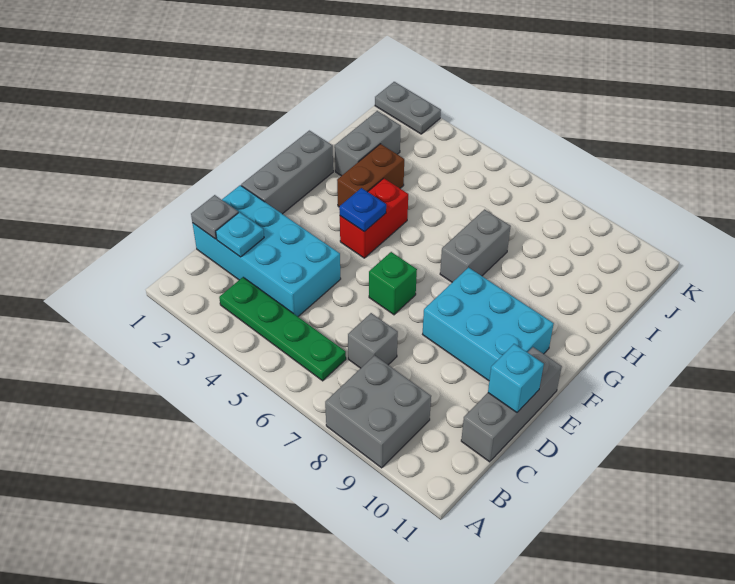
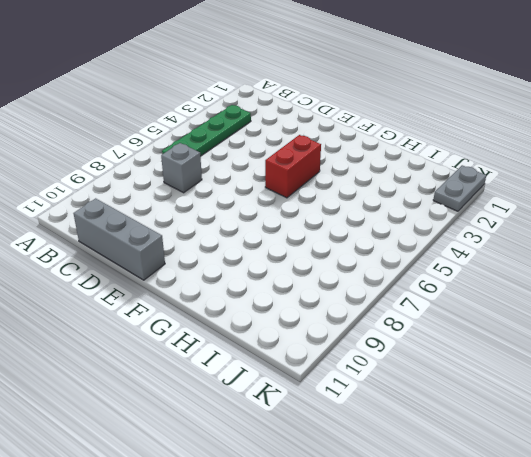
red 1x2 brick [265,135,321,198] -> red 1x2 brick turned to [340,178,408,258]
none -> grey 2x2 brick [325,355,431,468]
none -> cyan 2x4 brick [193,185,341,317]
none -> grey 1x3 brick [241,131,333,214]

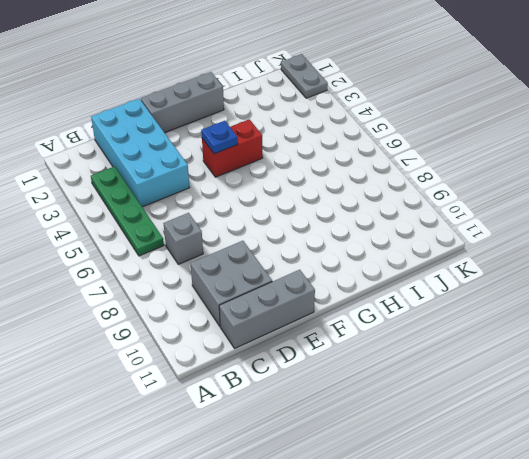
grey 2x2 brick [190,241,272,326] -> grey 2x2 brick moved to [325,355,431,468]
none -> green 1x1 brick [369,252,417,315]
none -> cyan 2x3 brick [422,268,554,381]
none -> brown 1x2 brick [337,144,404,207]

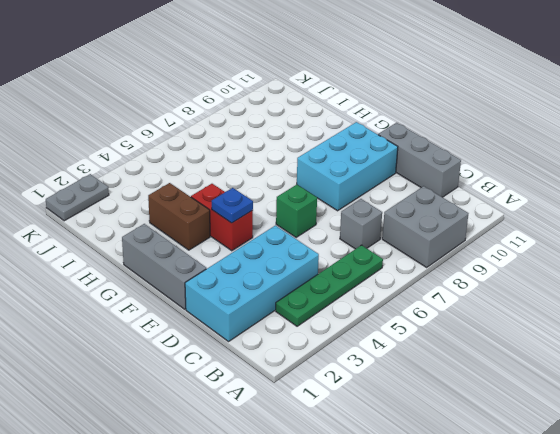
none -> grey 1x2 brick [440,209,511,282]
none -> grey 1x2 brick [335,111,401,176]
none -> grey 1x1 plate [191,195,238,239]

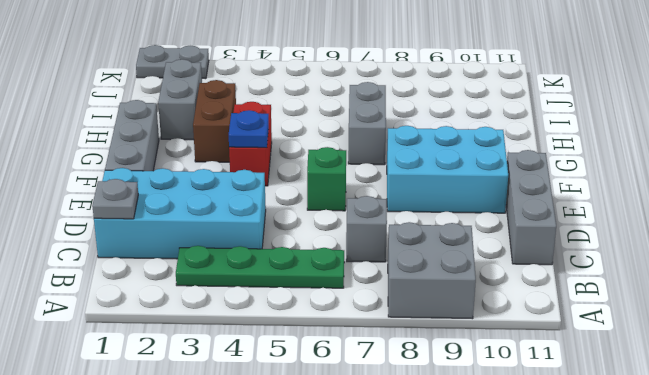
none -> cyan 1x1 plate [216,212,264,257]
none -> cyan 1x1 brick [488,344,544,412]

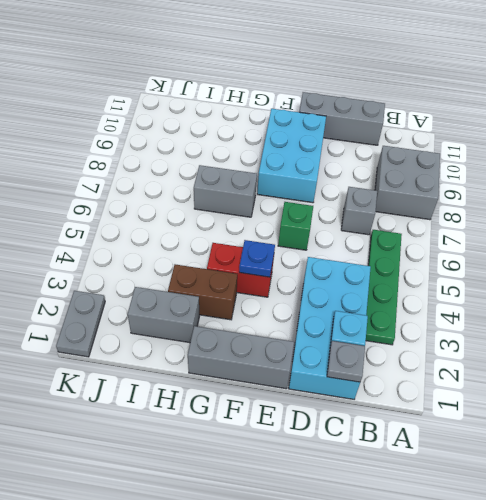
none -> cyan 1x1 brick [488,344,544,412]

